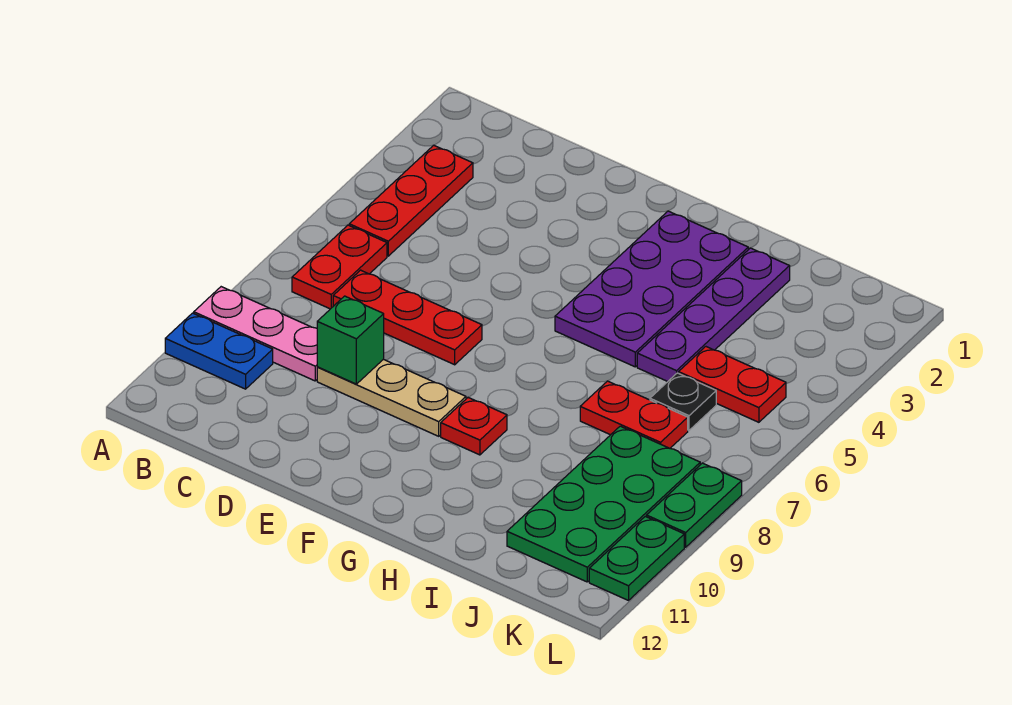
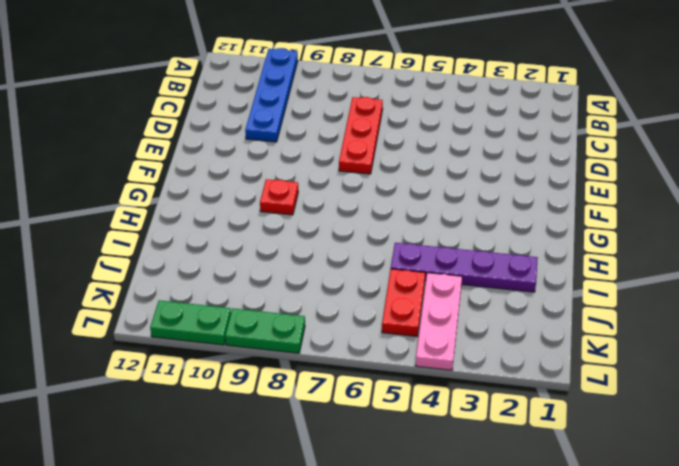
blue 1x4 plate [245,48,298,142] -> blue 1x2 plate [165,313,273,389]
pink 1x3 plate [416,273,462,370] -> pink 1x3 plate moved to [194,287,317,381]
none -> red 1x3 plate [349,145,473,256]
none -> red 1x2 plate [292,225,387,309]
none -> tan 1x3 plate [317,359,466,436]

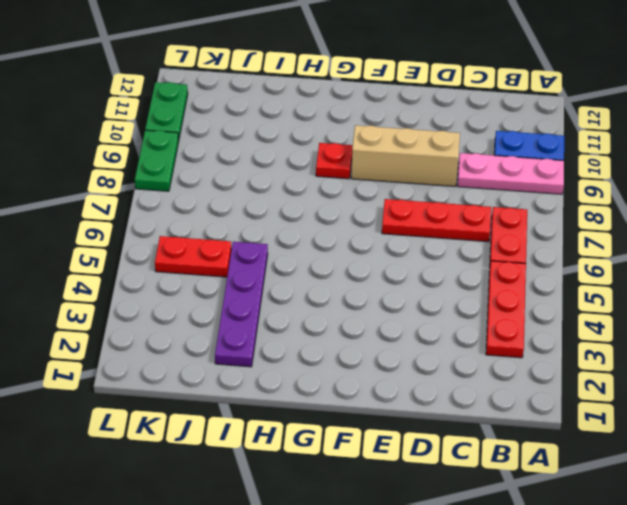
tan 1x3 brick [351,125,460,186] -> tan 1x3 plate [317,359,466,436]
none -> purple 2x4 plate [555,211,748,367]
none -> red 1x2 plate [580,381,688,448]
none -> black 1x1 plate [650,373,716,430]

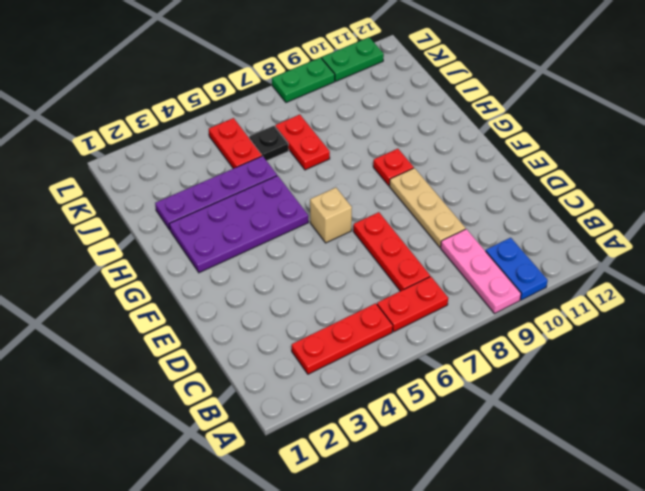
tan 1x1 brick [310,188,352,243] -> none
none -> green 2x4 plate [507,426,700,582]
none -> green 1x1 brick [317,296,384,384]

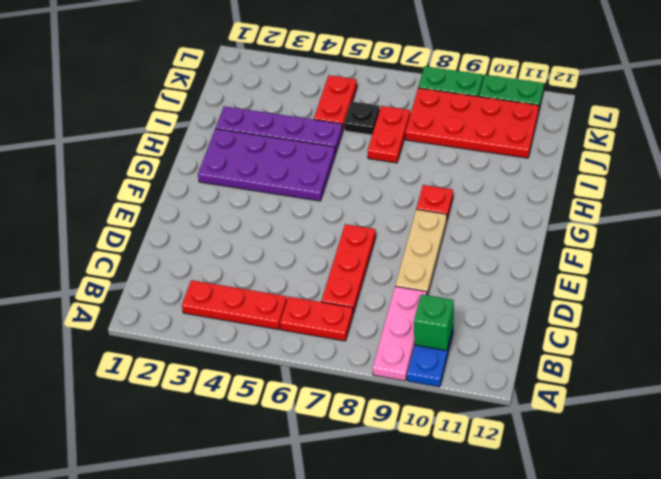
green 1x1 brick [414,294,454,351] -> green 1x1 brick moved to [317,296,384,384]
red 2x4 plate [405,88,539,158] -> green 2x4 plate [507,426,700,582]

